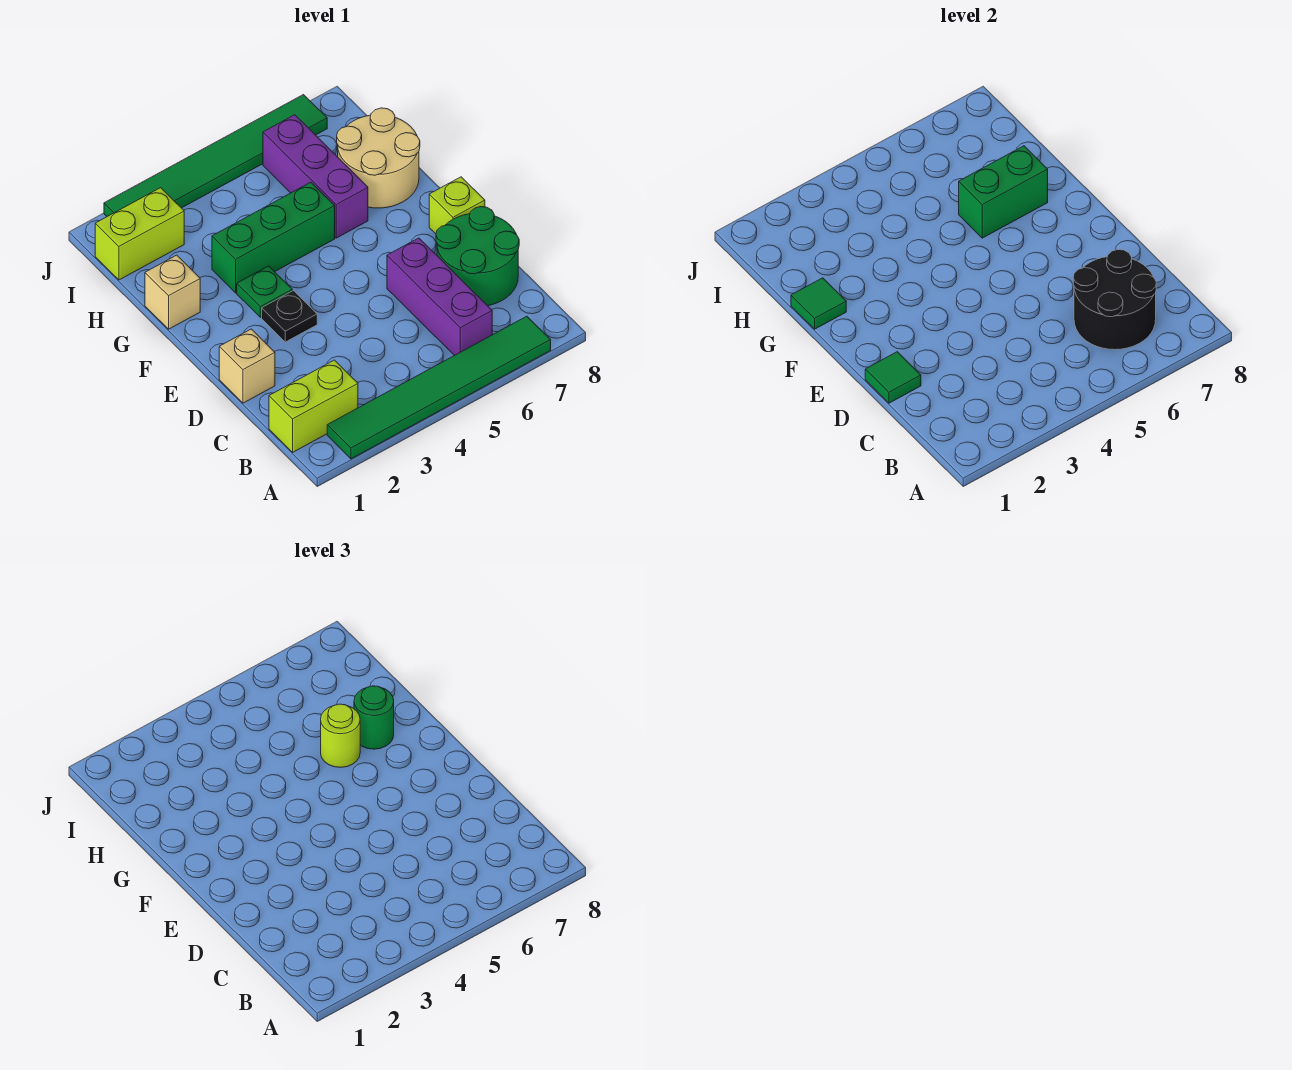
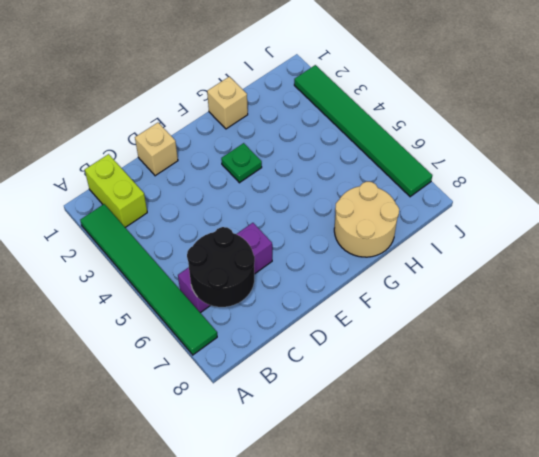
none -> green 2x2 round brick [436,207,519,306]
none -> black 1x1 plate [262,291,317,342]
none -> lime 1x1 brick [429,177,485,234]

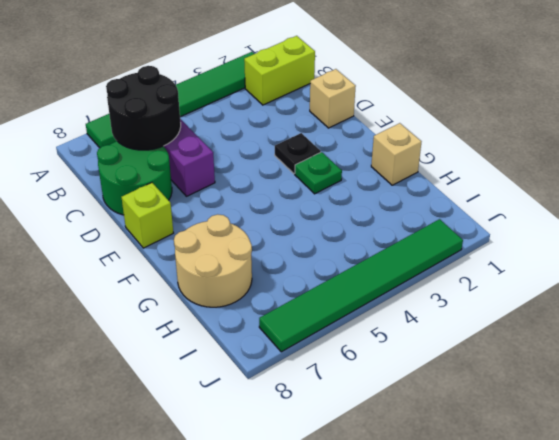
none -> green 1x3 brick [212,182,335,293]
none -> purple 1x3 brick [263,115,368,238]
none -> lime 1x2 brick [95,188,184,280]

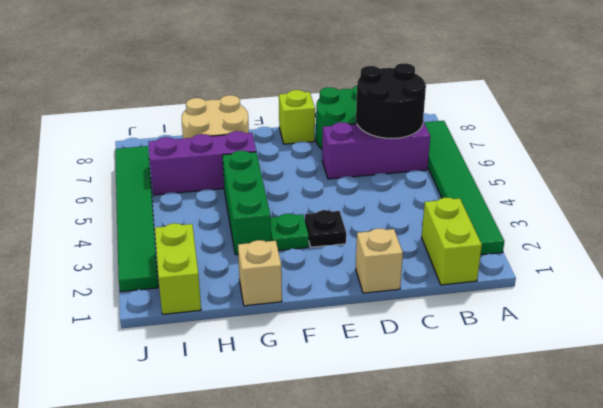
none -> green 1x1 tile [865,352,921,403]
none -> green 1x1 tile [791,278,846,329]
none -> green 1x2 brick [959,146,1048,238]

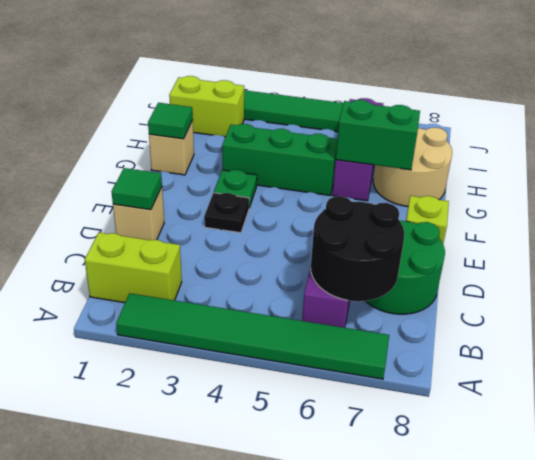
none -> lime 1x1 round brick [321,704,360,767]
none -> green 1x1 round brick [354,686,394,749]

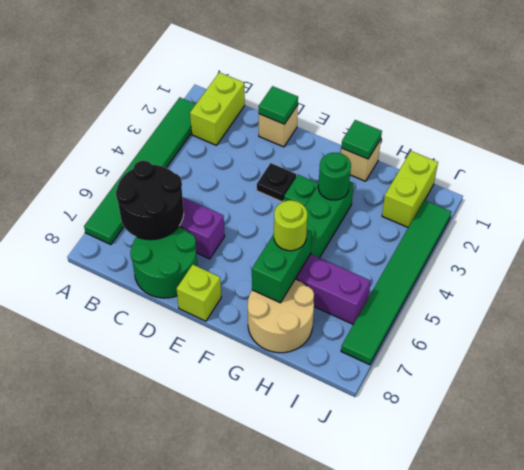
green 1x1 round brick [318,153,351,200] -> green 1x1 round brick moved to [354,686,394,749]

